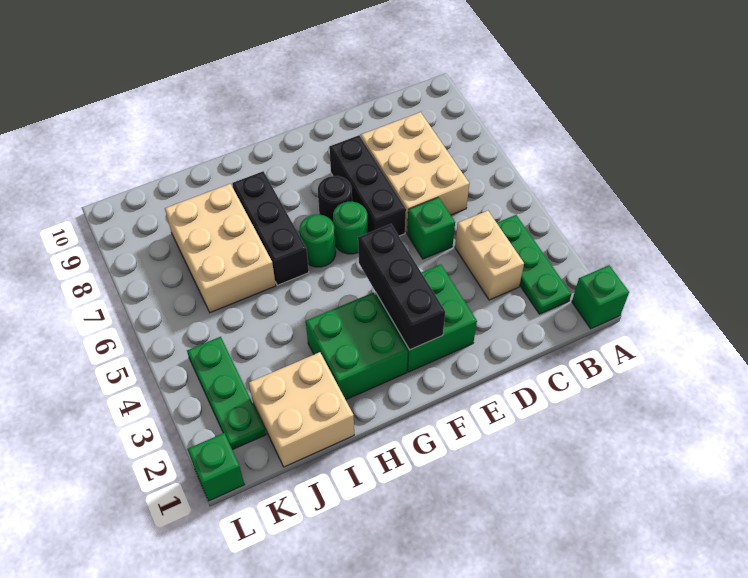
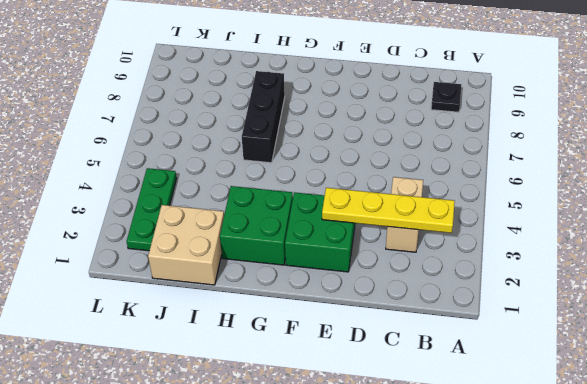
yellow 1x4 plate [322,188,455,233] -> none
black 1x1 plate [431,82,461,112] -> none
none -> green 1x1 brick [572,265,629,329]
none -> green 1x3 plate [497,215,571,314]
none -> tan 2x3 brick [361,112,469,233]

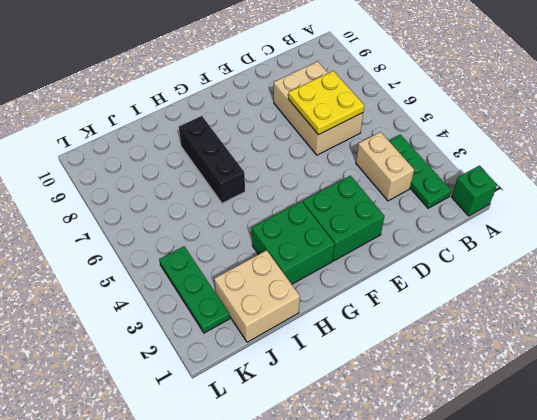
yellow 2x2 plate [288,71,364,135] -> none
none -> green 1x1 brick [407,197,455,259]
none -> black 1x3 brick [329,135,406,236]
none -> green 1x1 round brick [333,202,367,254]

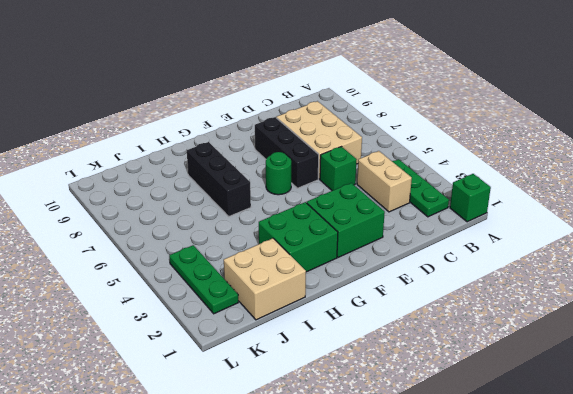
none -> black 1x1 round brick [318,176,352,222]
none -> green 1x1 round brick [300,215,336,267]
none -> tan 2x3 brick [165,184,276,313]

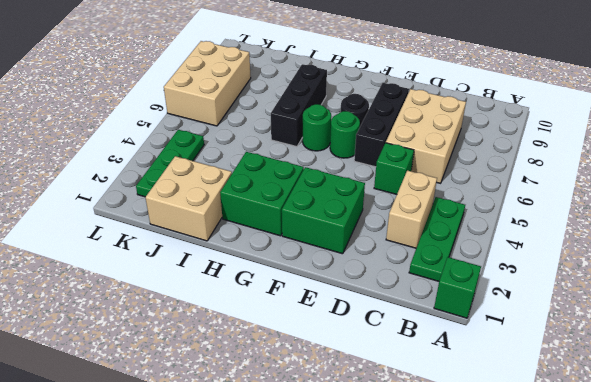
tan 2x3 brick [164,41,251,126] -> tan 2x3 brick moved to [165,184,276,313]
none -> green 1x1 brick [188,433,245,501]
none -> black 1x3 brick [358,224,445,350]

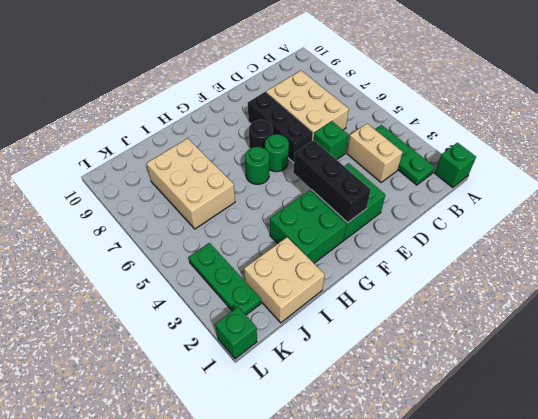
none -> black 1x3 brick [232,171,309,285]

